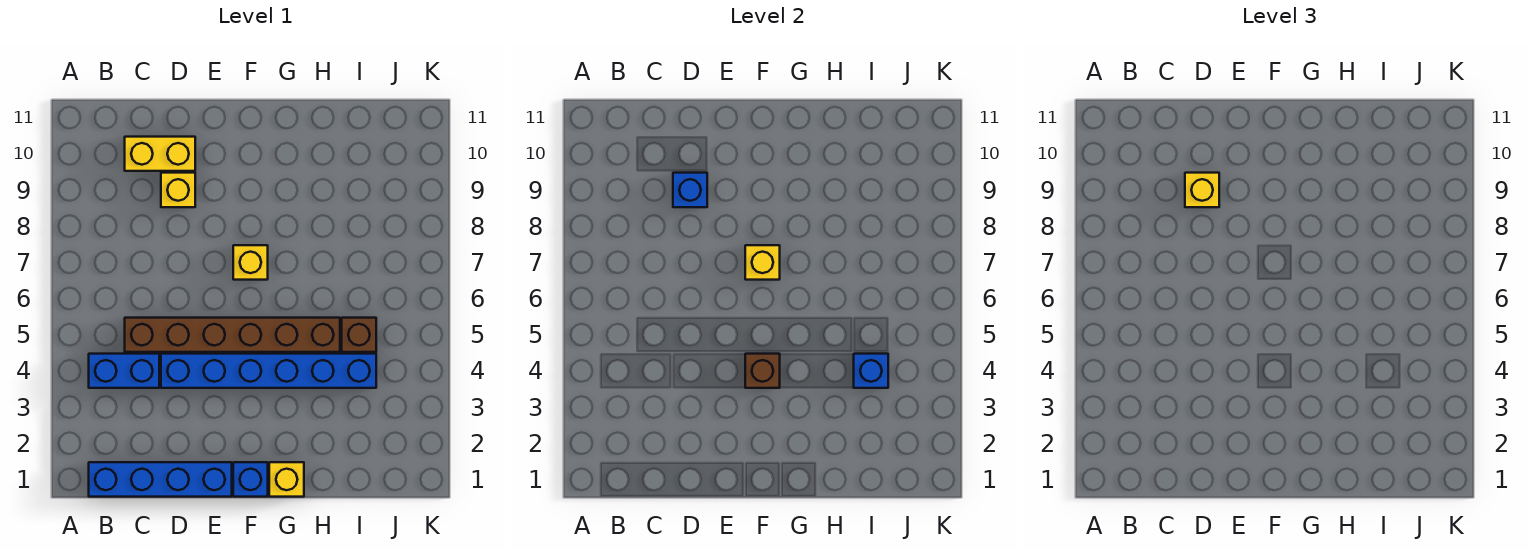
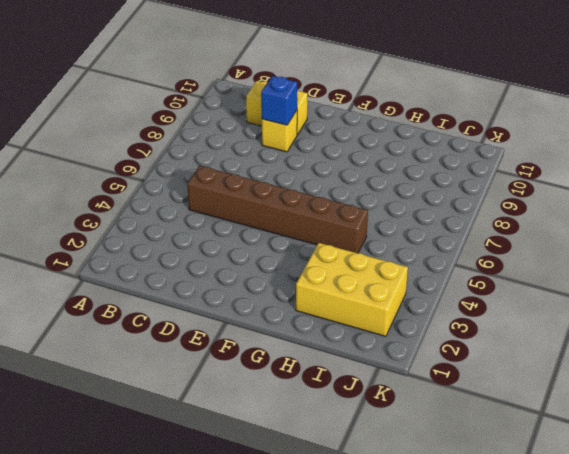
yellow 2x3 brick [296,243,408,336] -> none
none -> blue 1x4 brick [89,462,232,497]
none -> blue 1x2 brick [89,354,159,388]
none -> blue 1x6 brick [161,354,376,388]

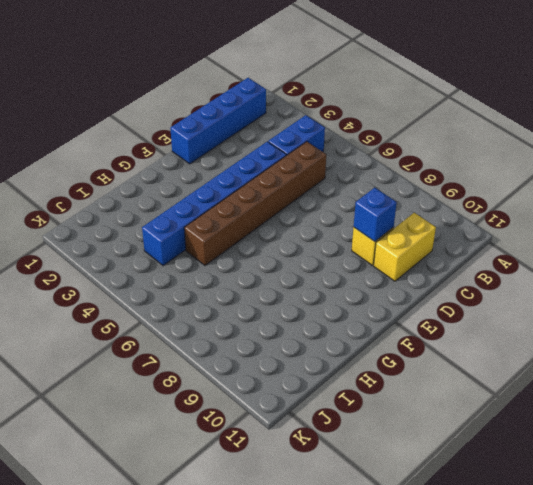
none -> blue 1x1 brick [233,462,268,497]
none -> yellow 1x1 brick [233,245,268,280]
none -> yellow 1x1 brick [269,462,304,497]

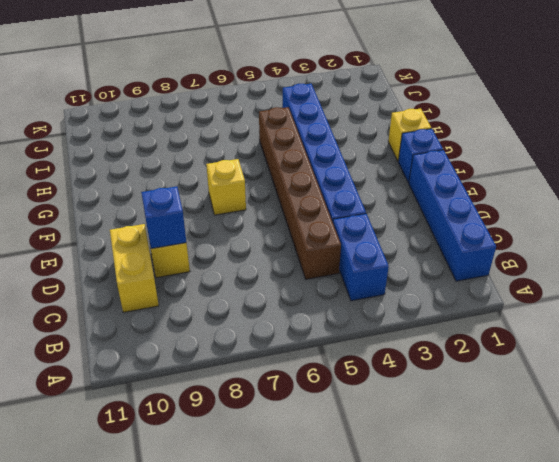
none -> brown 1x1 brick [342,318,376,352]
none -> brown 1x1 brick [745,354,780,388]
none -> yellow 1x1 brick [745,245,780,280]

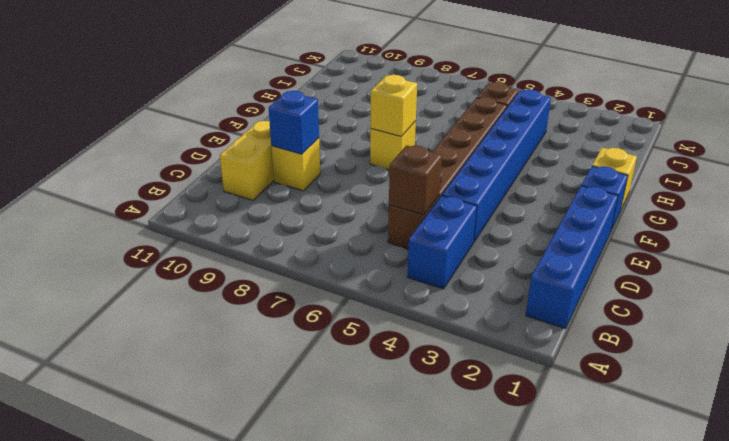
brown 1x1 brick [389,146,442,215] -> brown 1x1 brick moved to [745,354,780,388]
none -> blue 1x1 brick [854,354,888,388]
none -> yellow 1x1 brick [1185,173,1219,207]

